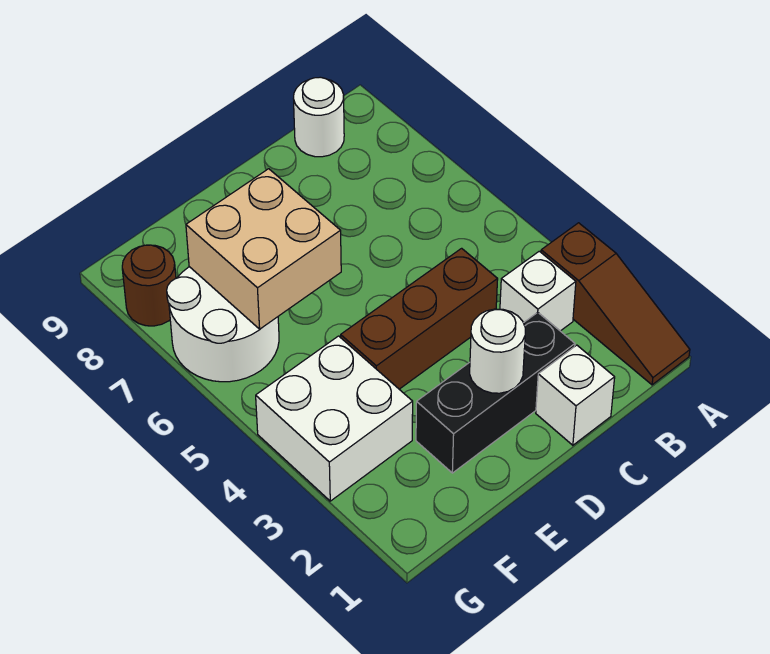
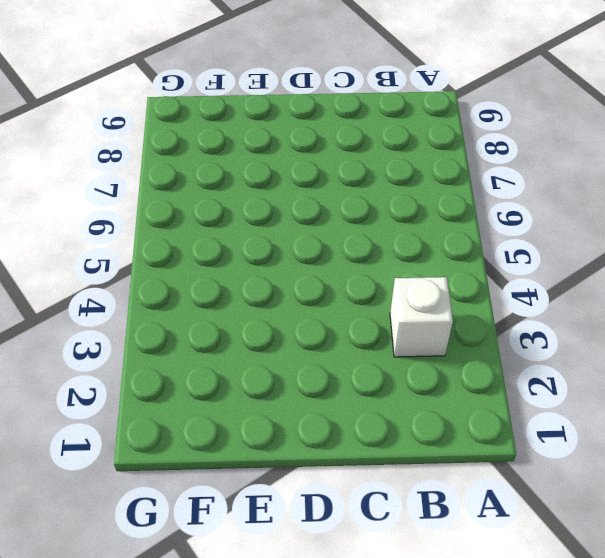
none -> brown 1x3 slope [541,223,690,385]
none -> white 1x1 round brick [294,77,344,157]

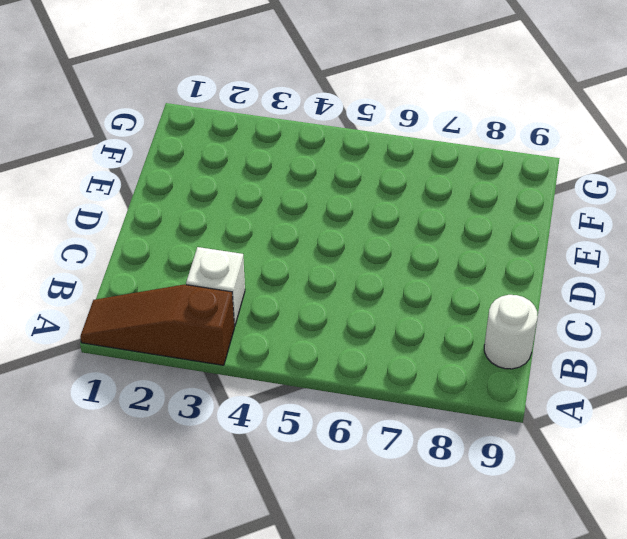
none -> white 1x1 brick [536,345,615,445]
none -> black 1x3 brick [416,312,575,473]

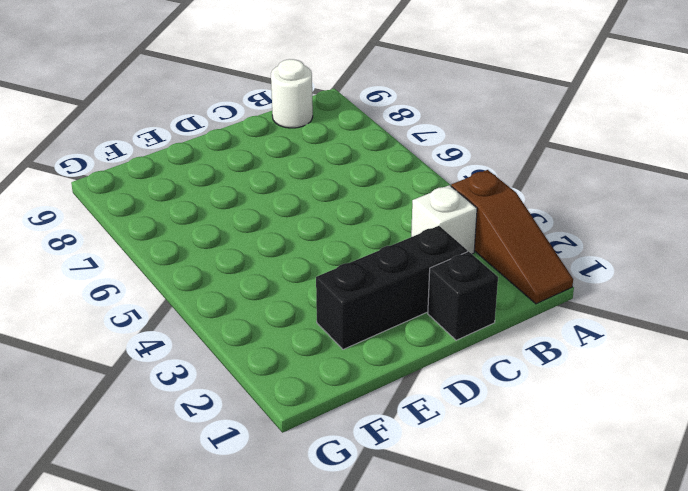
black 1x1 brick [428,251,498,340] -> white 1x1 brick [536,345,615,445]
none -> brown 1x3 brick [341,248,498,389]
none -> white 2x2 brick [256,336,413,501]

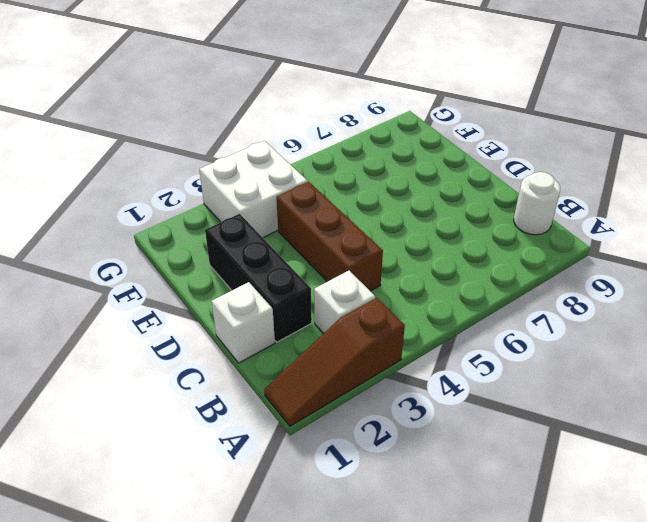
none -> white 2x2 round brick [167,267,279,382]
none -> brown 1x1 round brick [122,245,176,326]

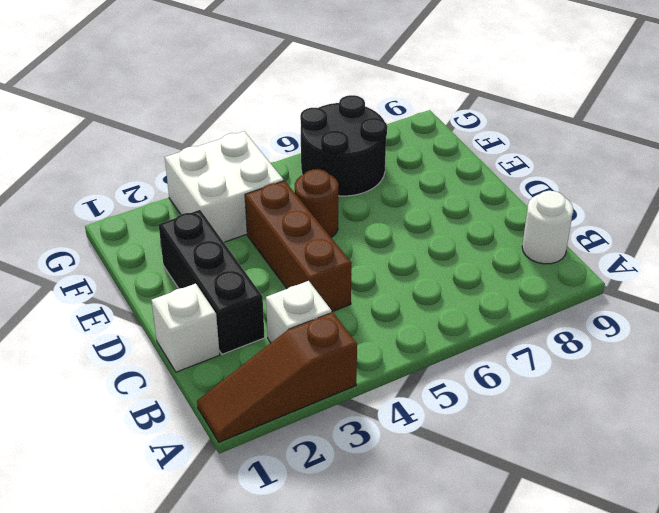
brown 1x1 round brick [295,169,338,237] -> brown 1x1 round brick moved to [122,245,176,326]
black 2x2 round brick [300,95,387,196] -> white 2x2 round brick [167,267,279,382]
none -> white 1x1 round brick [470,309,525,393]
none -> tan 2x2 brick [186,169,341,329]

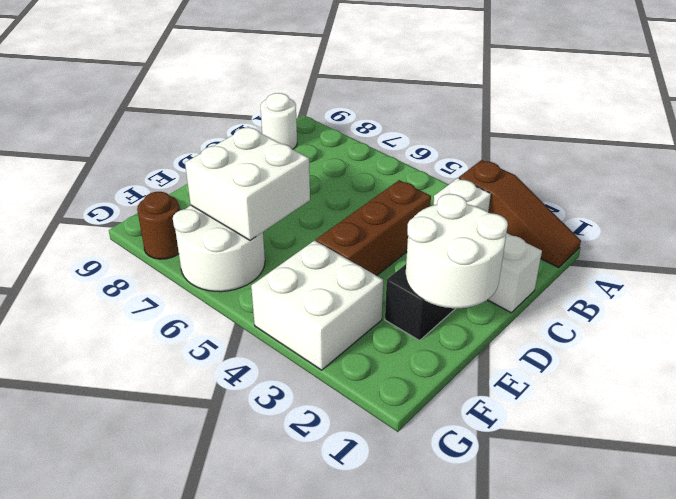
white 2x2 round brick [406,194,508,308] -> white 1x1 round brick [470,309,525,393]
white 2x2 brick [185,127,310,240] -> tan 2x2 brick [186,169,341,329]

